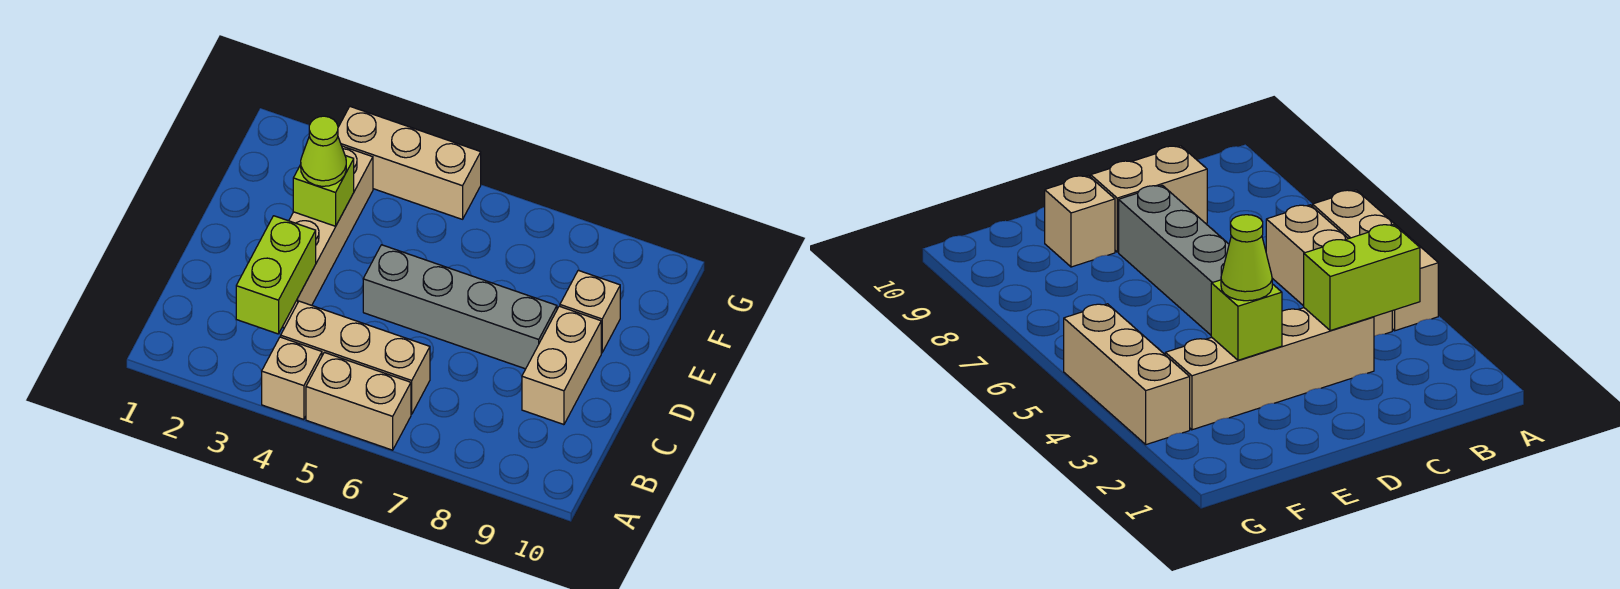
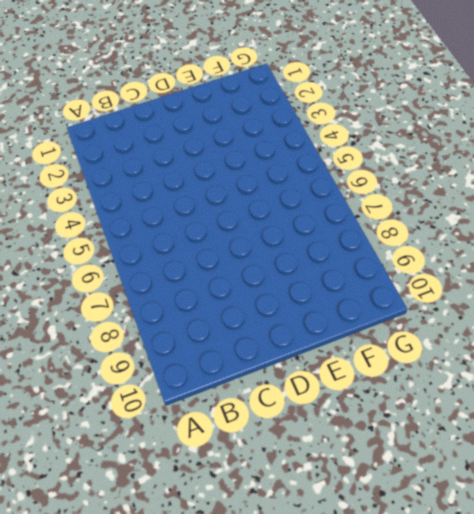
none -> tan 1x1 brick [262,337,322,419]
none -> tan 1x2 brick [306,352,411,450]

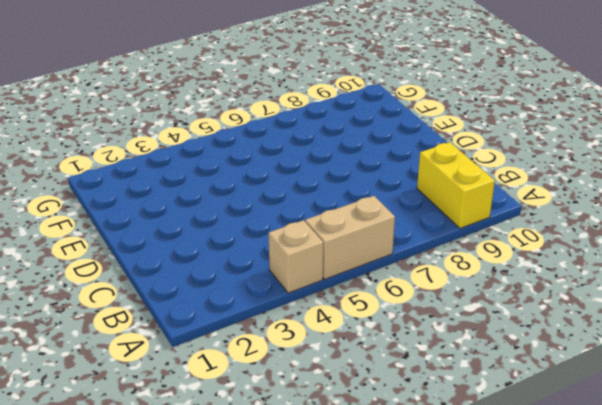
yellow 1x2 brick [417,142,495,228] -> none
none -> tan 1x3 brick [281,301,430,414]
none -> tan 1x4 brick [283,146,373,328]

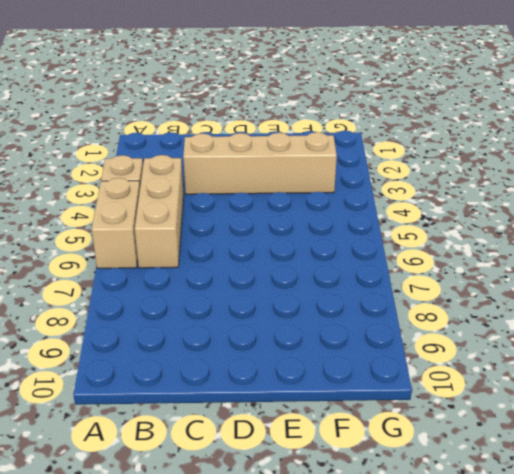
none -> tan 1x2 brick [522,306,601,425]
none -> grey 1x4 brick [363,245,557,369]

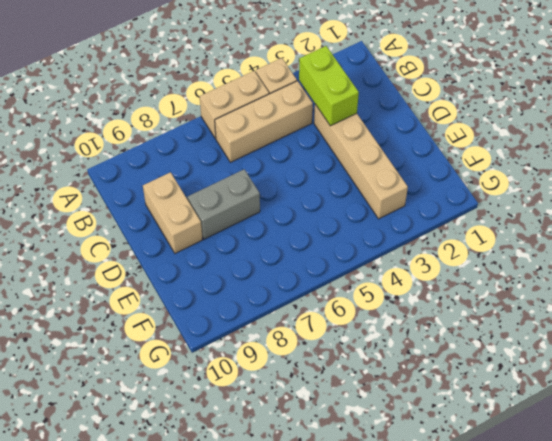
grey 1x2 brick [188,169,260,239] -> grey 1x4 brick [363,245,557,369]
none -> tan 1x1 brick [560,270,620,353]
none -> tan 1x3 brick [338,107,481,219]

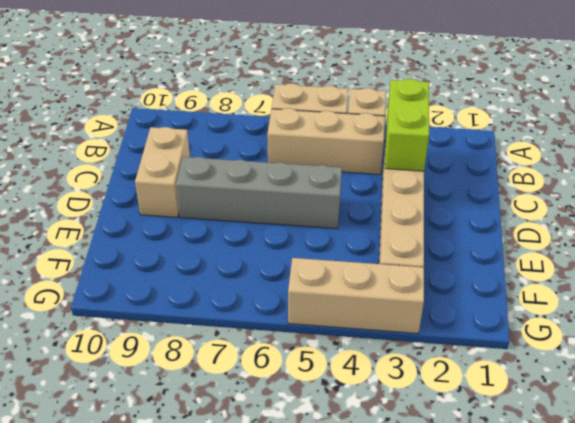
none -> tan 1x1 brick [560,270,620,353]
none -> lime 1x1 brick [293,156,354,226]

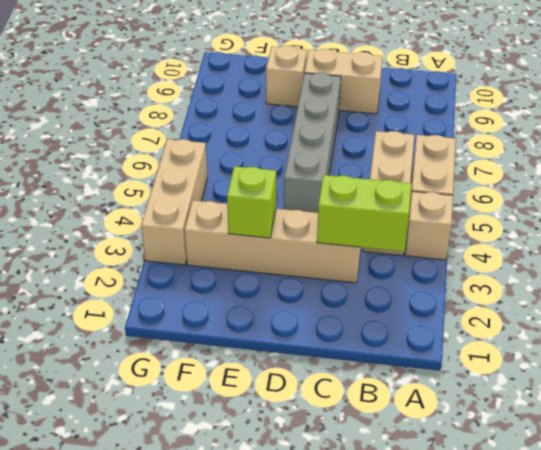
none -> lime 1x1 cone [301,116,346,186]

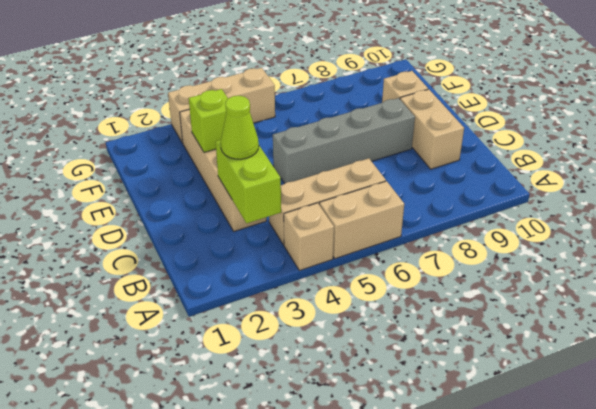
lime 1x1 cone [221,96,259,159] -> lime 1x1 cone moved to [301,116,346,186]

